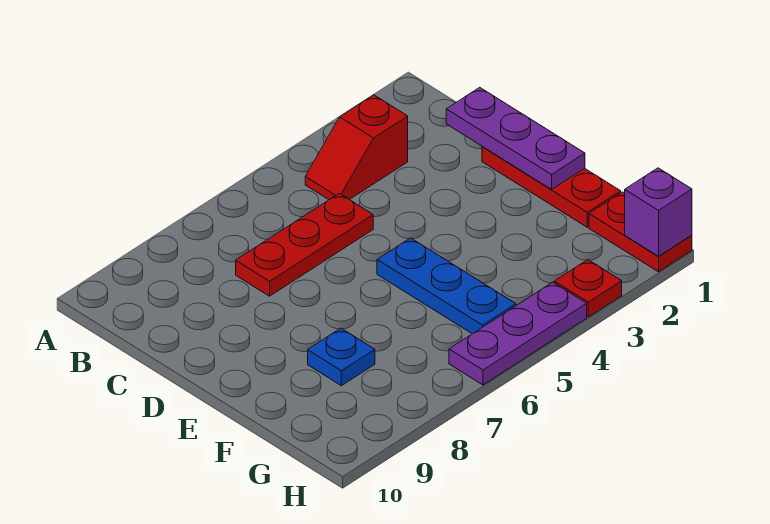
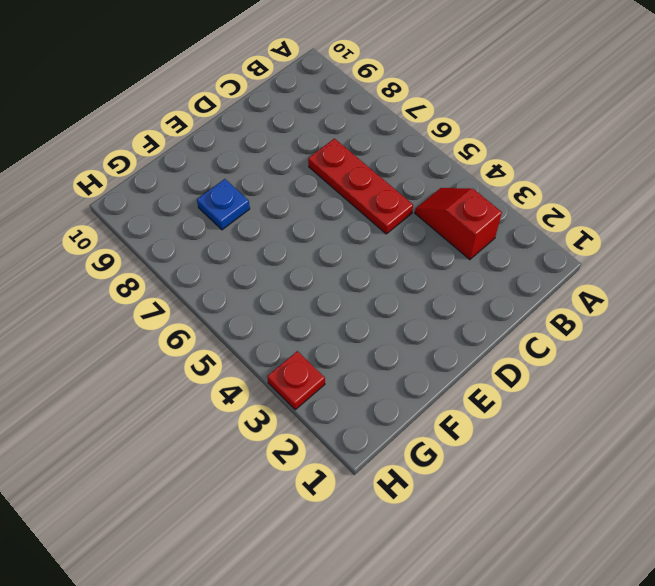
none -> red 1x3 plate [482,147,621,227]
none -> blue 1x3 plate [377,238,516,334]

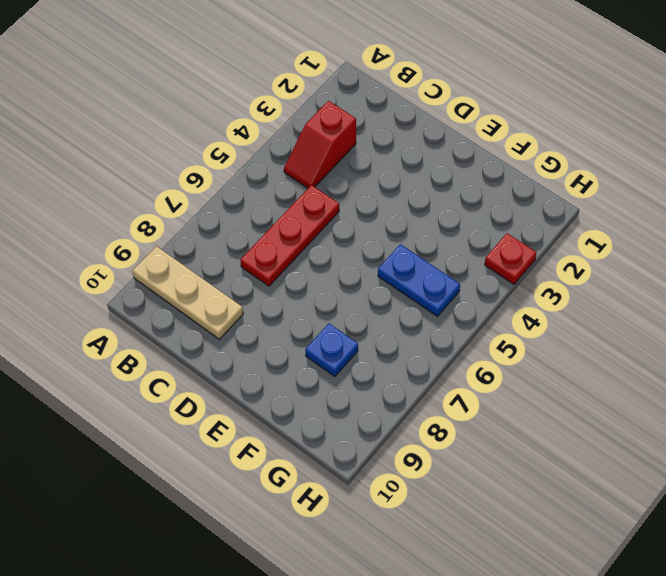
tan 1x3 plate [132,246,243,339] -> none
blue 1x2 plate [378,244,460,316] -> blue 1x3 plate [377,238,516,334]
none -> red 1x3 plate [482,147,621,227]
none -> red 1x2 plate [589,192,692,272]

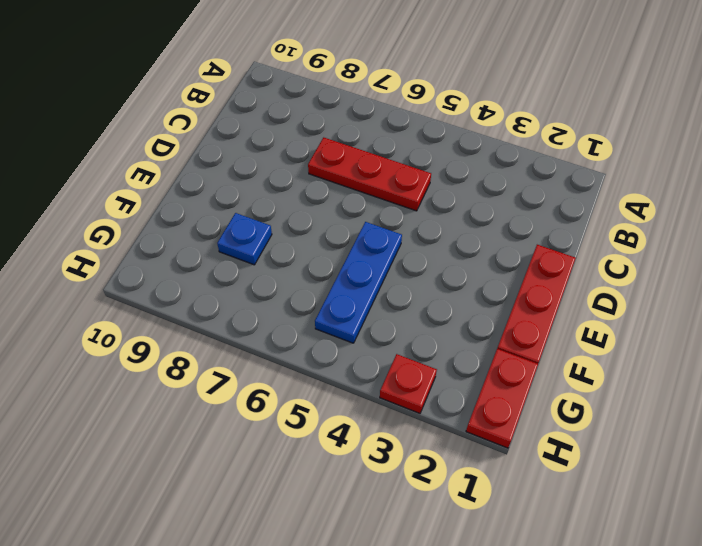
none -> red 1x2 slope [305,95,408,200]
none -> purple 1x3 plate [449,282,587,385]

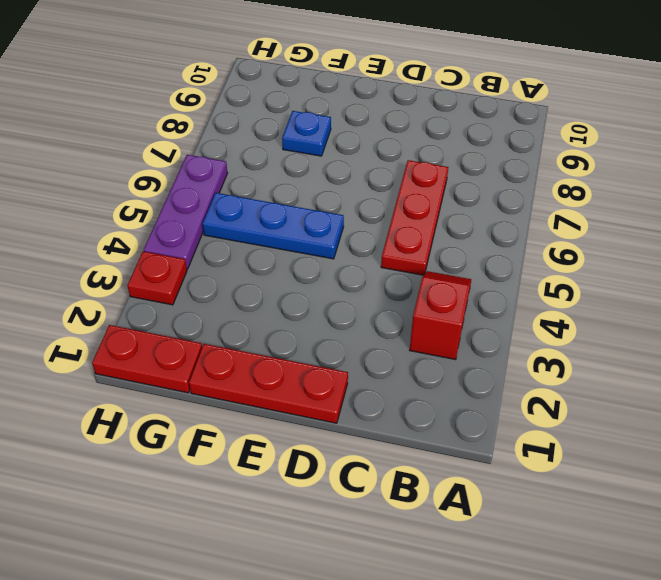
none -> purple 1x3 plate [446,87,585,189]
none -> purple 1x1 brick [625,168,692,256]

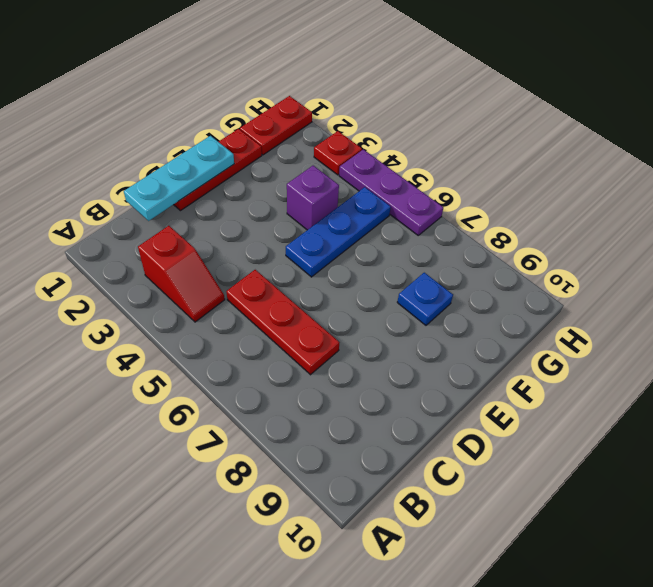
cyan 1x3 plate [124,136,234,221] -> purple 1x3 plate [446,87,585,189]
purple 1x1 brick [287,166,339,230] -> purple 1x1 brick moved to [625,168,692,256]

